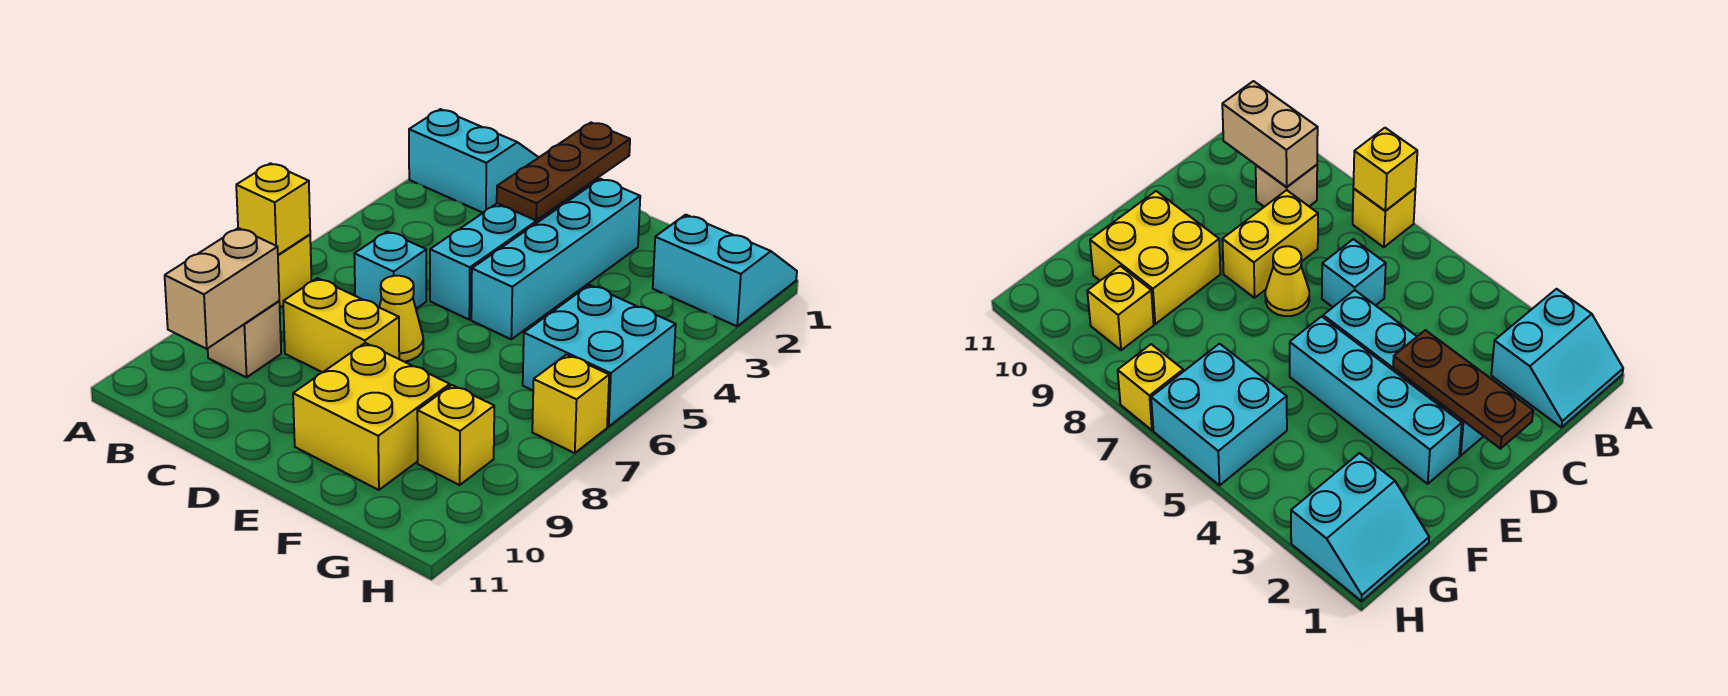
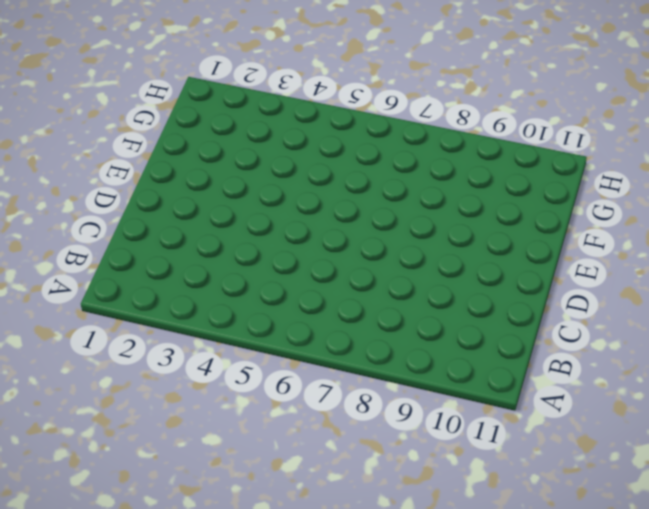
none -> cyan 2x2 slope [409,109,539,213]
none -> yellow 1x1 brick [278,235,311,307]
none -> tan 1x1 brick [208,301,281,377]

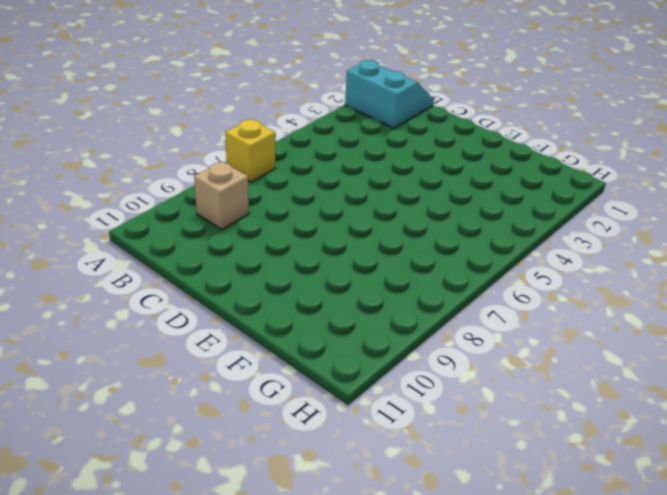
none -> cyan 1x1 brick [354,231,426,309]
none -> yellow 1x2 brick [283,278,399,372]
none -> cyan 1x4 brick [430,178,598,320]

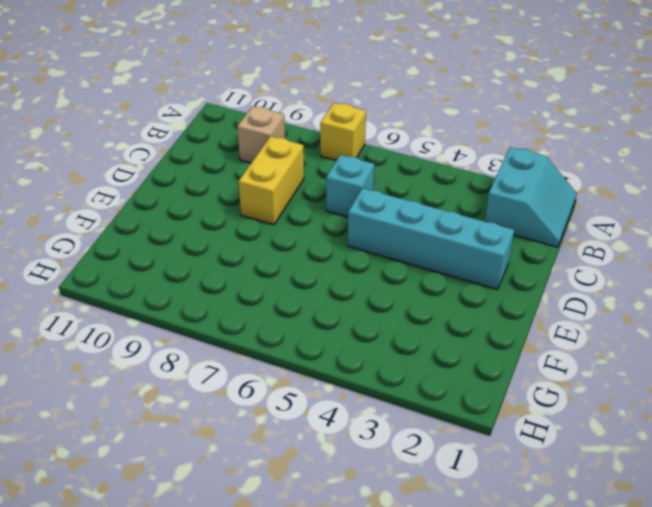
none -> yellow 1x1 cone [379,276,423,362]
none -> cyan 1x4 brick [471,179,640,339]
none -> yellow 2x2 brick [293,343,450,490]

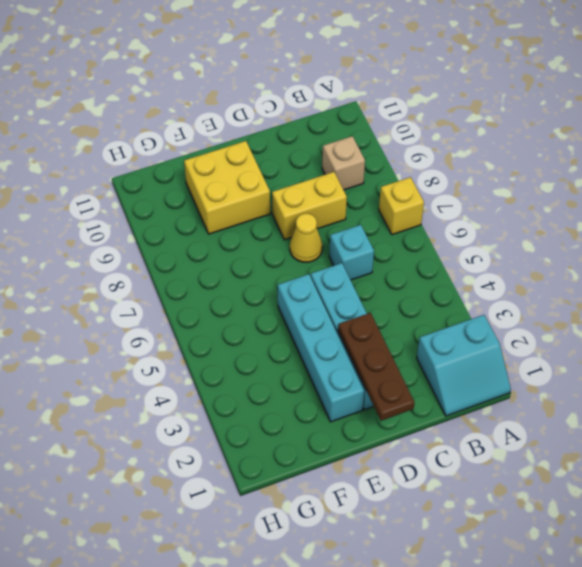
none -> cyan 2x2 slope [653,215,797,326]
none -> cyan 2x2 brick [523,285,676,427]
none -> yellow 1x1 brick [417,385,494,485]

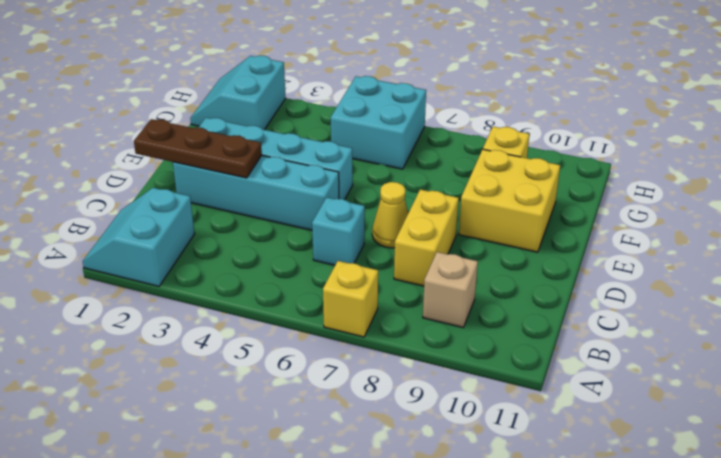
none -> yellow 1x1 brick [532,355,609,453]
none -> yellow 1x1 brick [236,163,310,255]
none -> tan 1x2 brick [165,228,279,349]

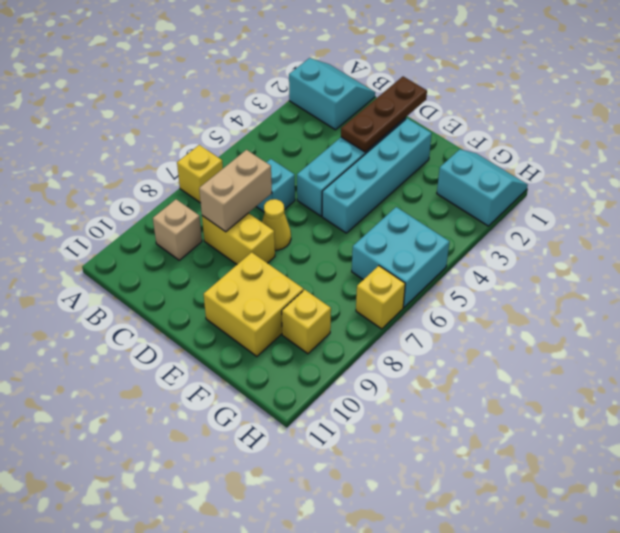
tan 1x2 brick [199,150,272,232] -> tan 1x2 brick moved to [165,228,279,349]
none -> yellow 1x1 brick [236,163,310,255]

